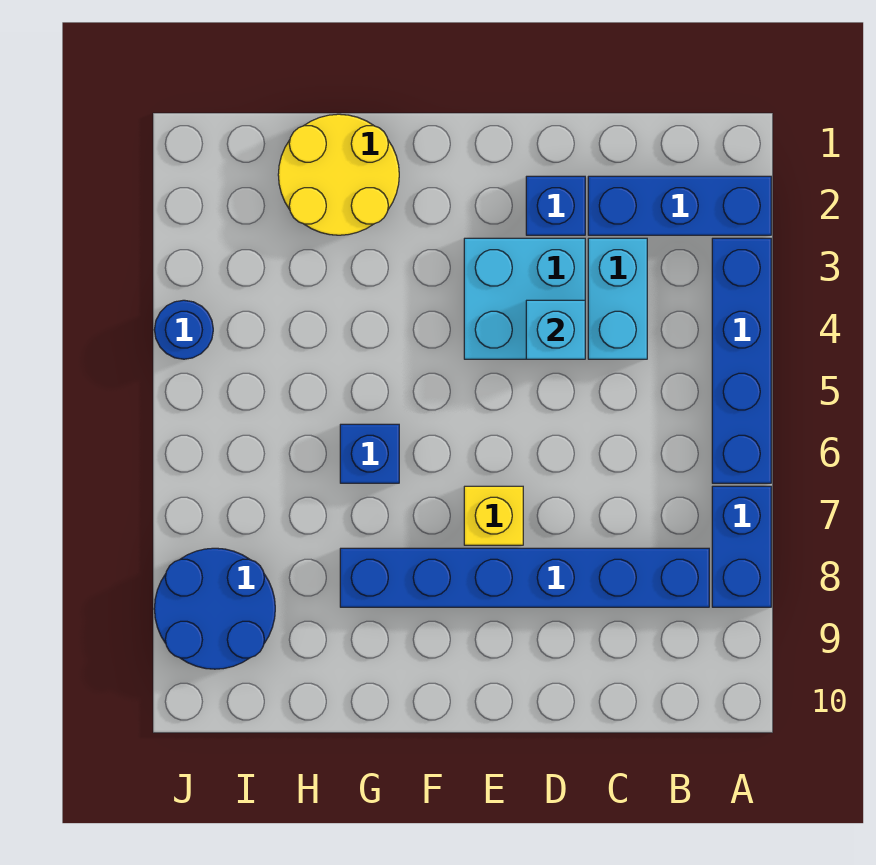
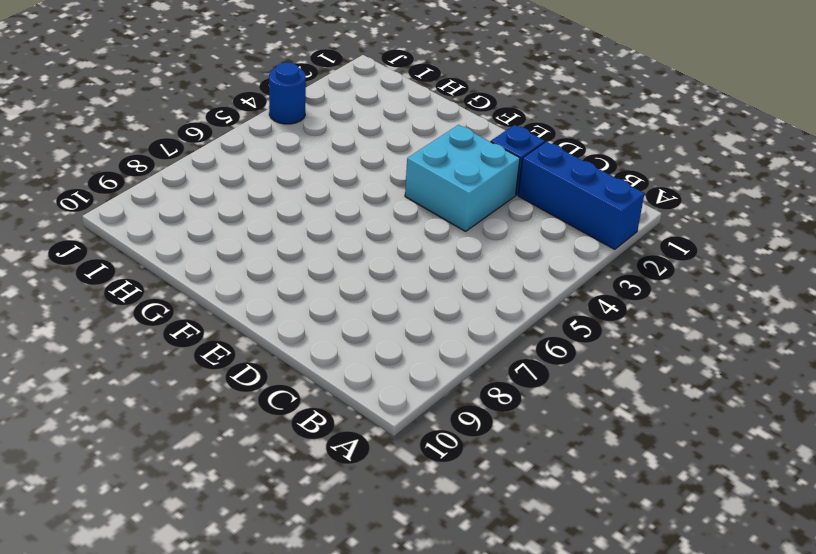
none -> blue 1x4 brick [712,238,771,483]
none -> blue 1x2 brick [712,486,771,607]
none -> blue 1x6 brick [340,548,709,607]

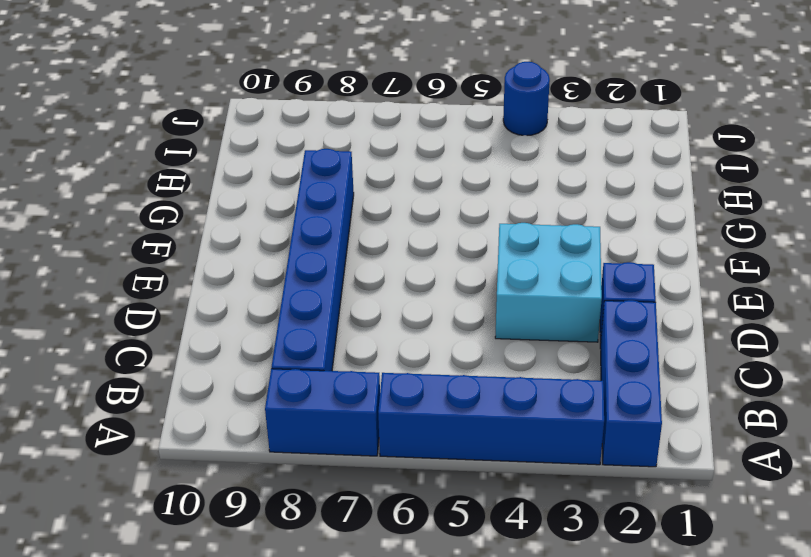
none -> cyan 1x2 brick [588,238,647,359]
none -> yellow 1x1 brick [464,486,523,545]
none -> yellow 2x2 round brick [278,114,399,235]

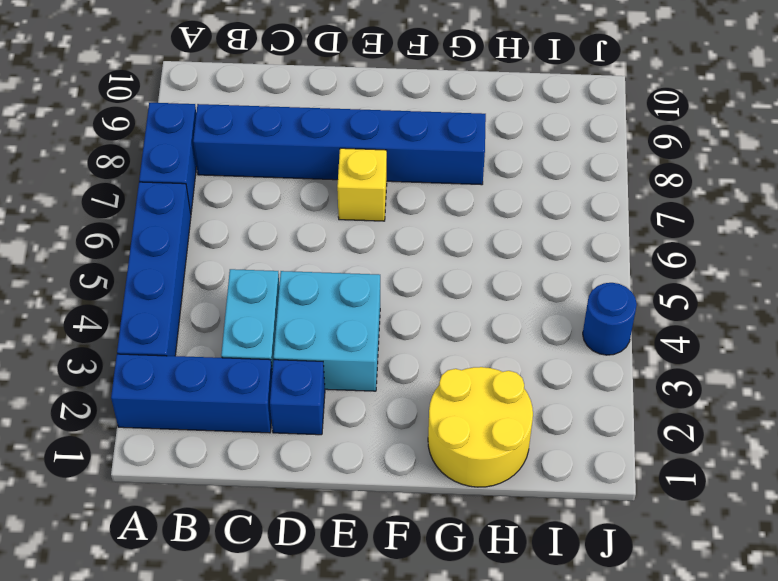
none -> blue 1x1 brick [340,424,399,483]
none -> blue 2x2 round brick [154,548,275,669]
none -> cyan 1x1 brick [526,300,585,359]

